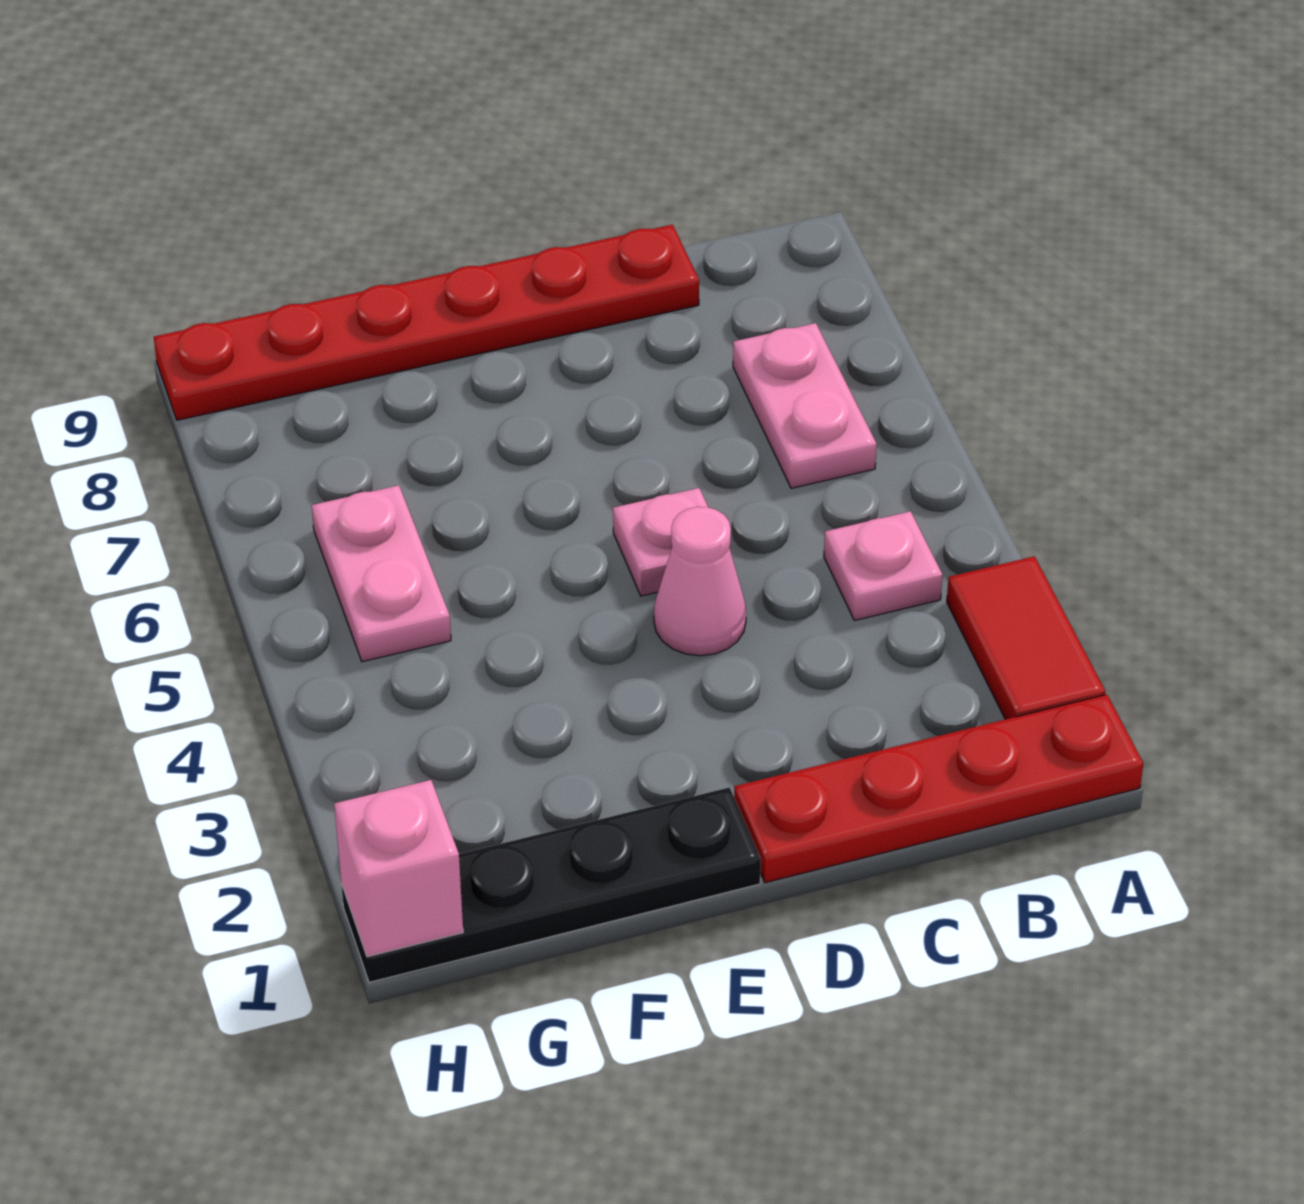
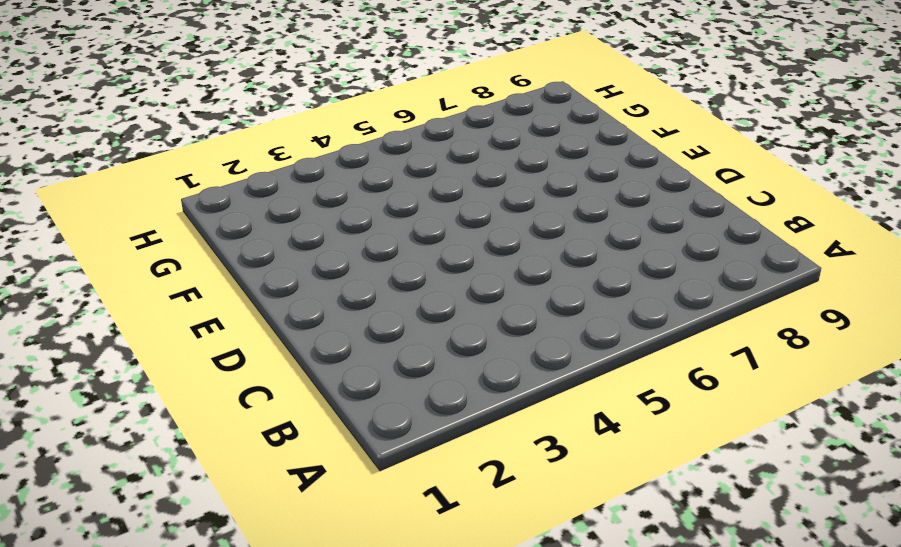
none -> red 1x4 plate [734,695,1143,883]
none -> red 1x2 tile [947,556,1105,719]

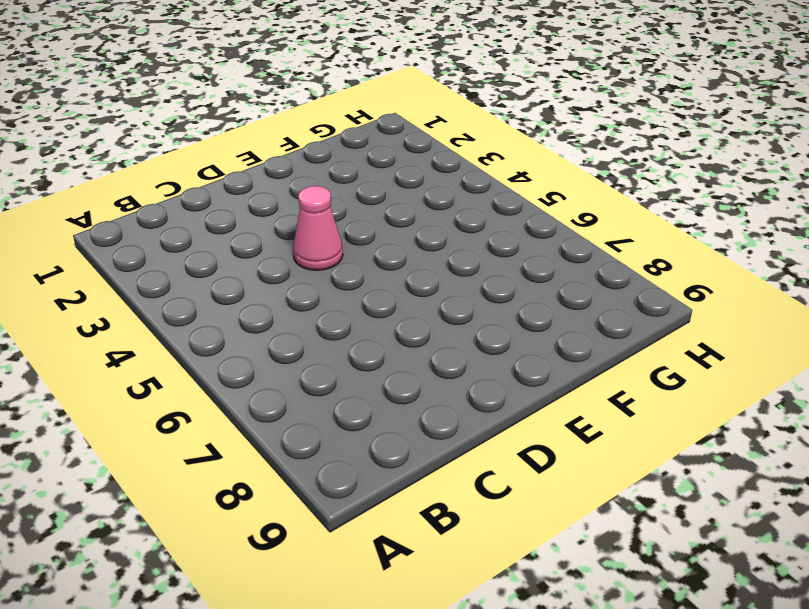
none -> red 1x4 plate [734,695,1143,883]
none -> red 1x2 tile [947,556,1105,719]

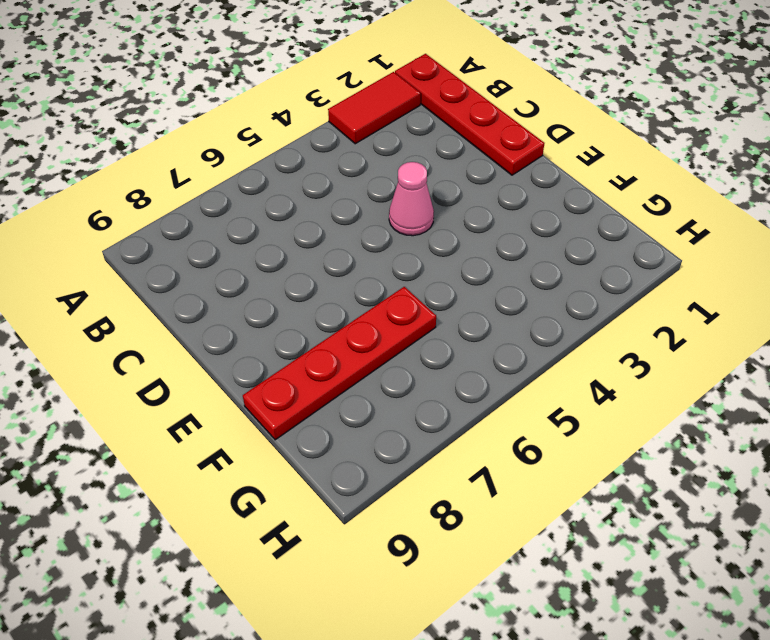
red 1x4 plate [243,287,436,440] -> red 1x6 plate [154,225,699,420]
none -> pink 1x1 plate [824,511,942,621]
none -> pink 1x2 plate [733,323,877,488]

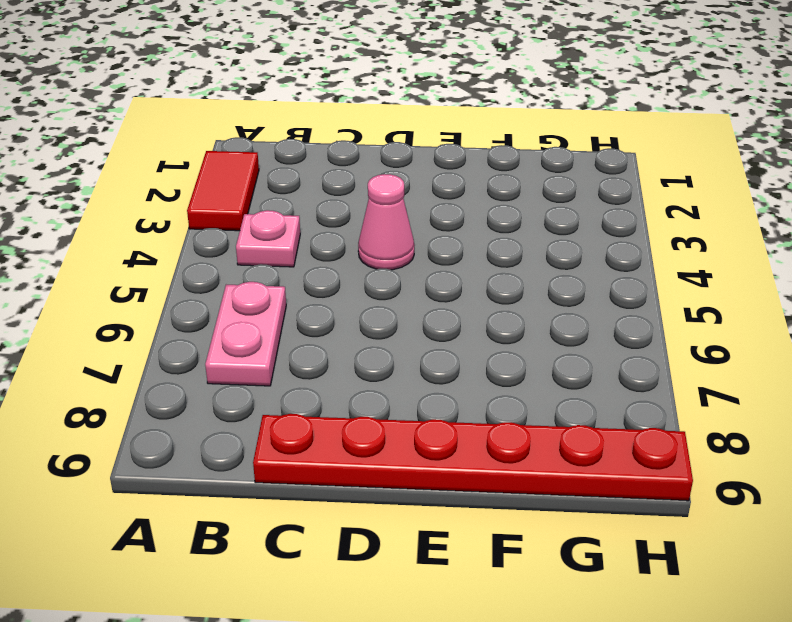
none -> red 1x4 plate [734,695,1143,883]
none -> pink 1x1 plate [613,488,708,596]

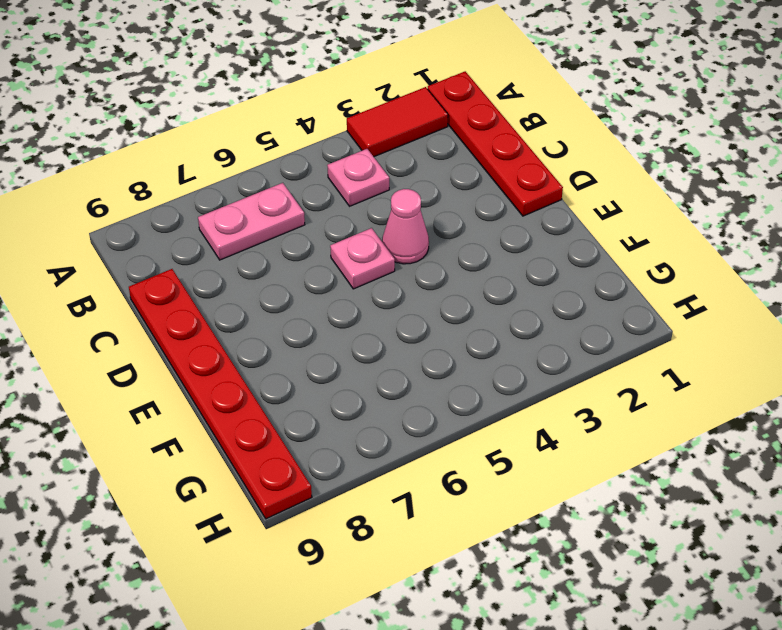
none -> black 1x4 plate [341,787,761,982]
none -> pink 1x2 plate [312,485,451,662]

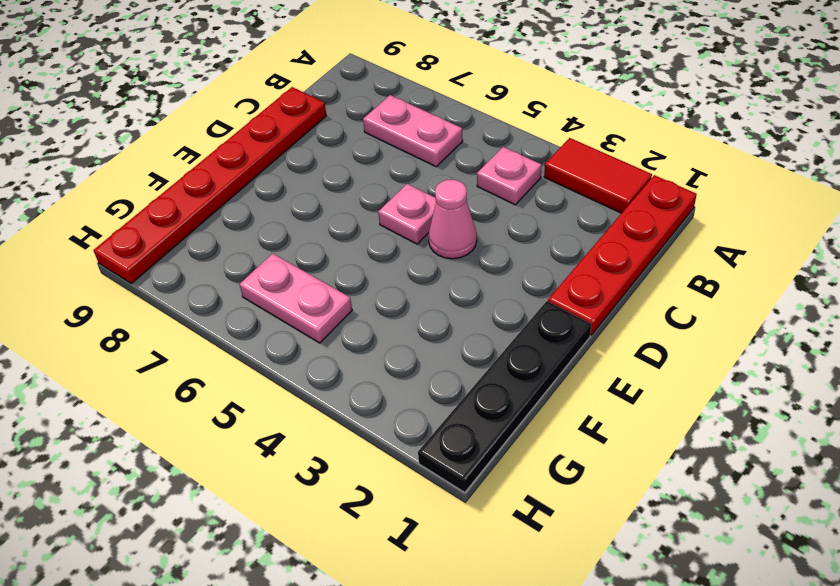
none -> pink 1x1 brick [334,780,463,957]

